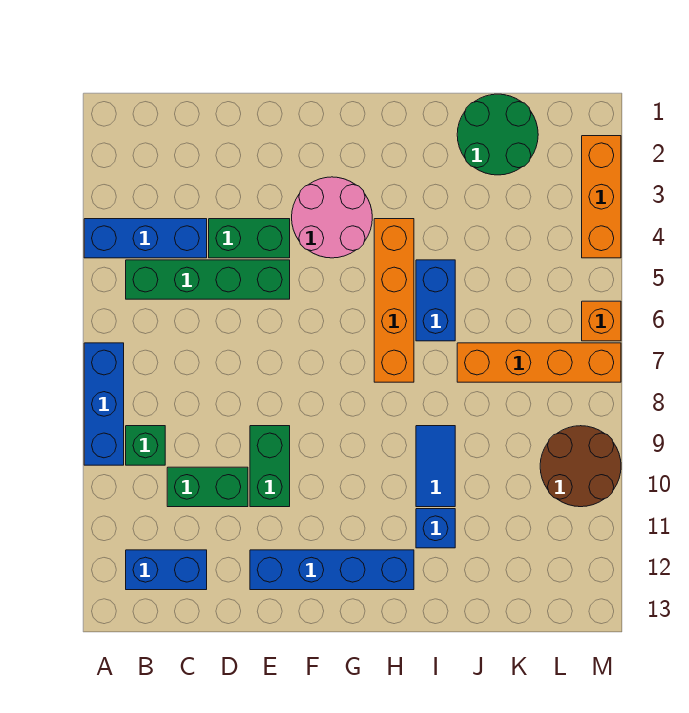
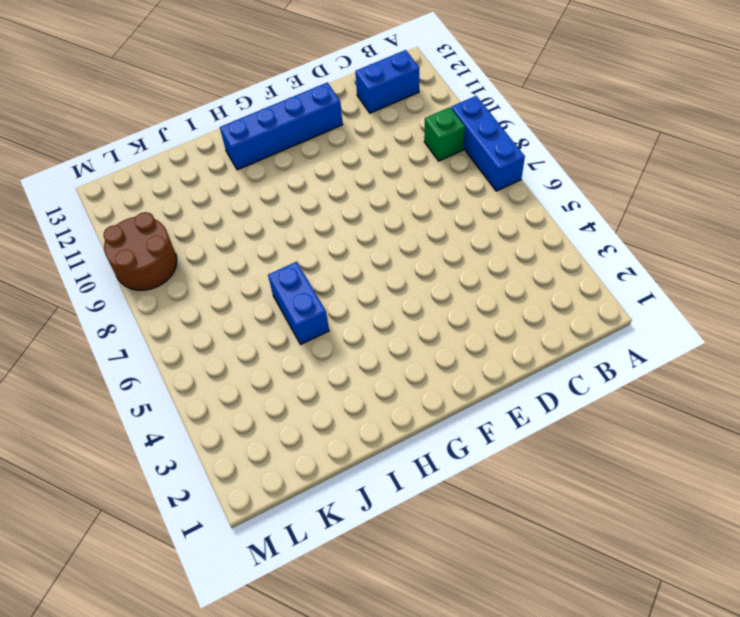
none -> blue 1x3 brick [84,219,207,258]
none -> green 1x4 brick [126,260,290,299]
none -> green 1x2 brick [167,467,248,507]

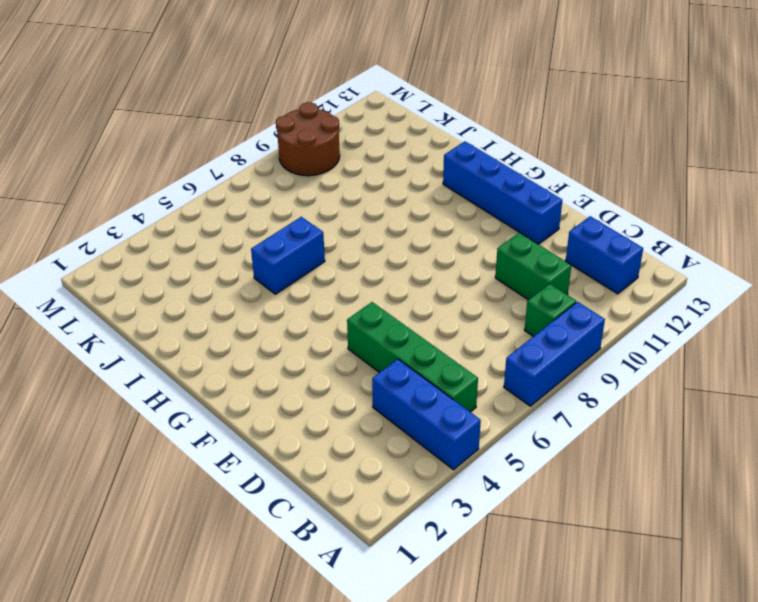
none -> green 1x2 brick [209,219,290,258]
none -> green 1x2 brick [250,426,290,507]
none -> pink 2x2 round brick [292,177,372,258]

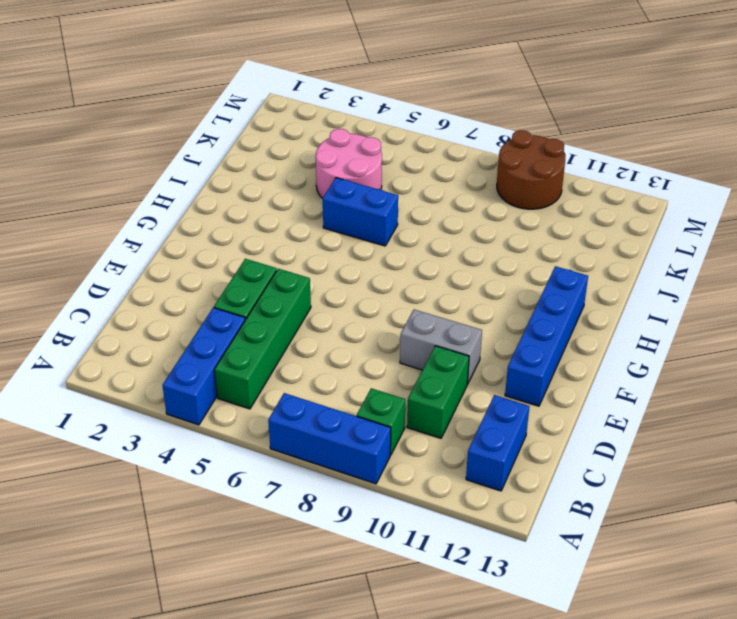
grey 1x2 brick [400,310,482,384] -> green 1x2 brick [250,426,290,507]
pink 2x2 round brick [316,129,382,198] -> pink 2x2 round brick moved to [292,177,372,258]
none -> orange 1x4 brick [374,219,414,382]
none -> blue 1x2 tile [416,426,455,507]
none -> blue 1x1 brick [416,509,455,548]

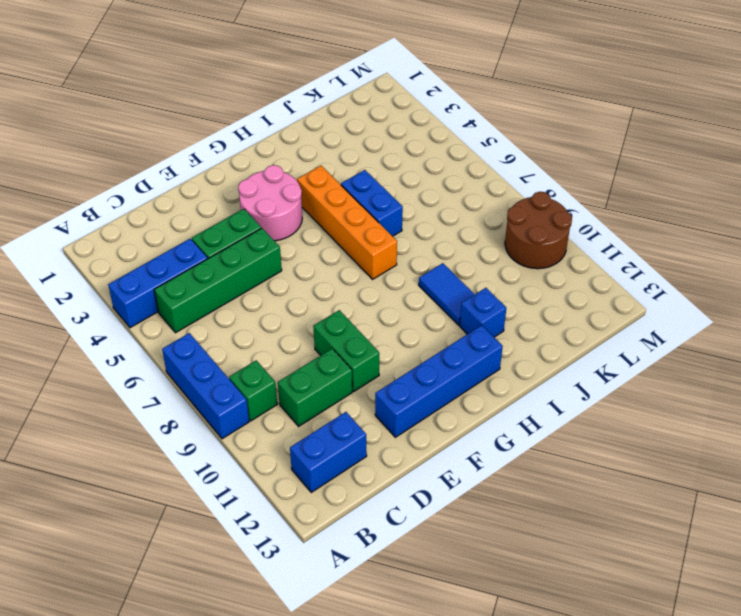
none -> green 2x2 round brick [457,94,538,175]
none -> orange 1x4 brick [457,343,621,382]
none -> orange 1x3 brick [582,136,621,258]

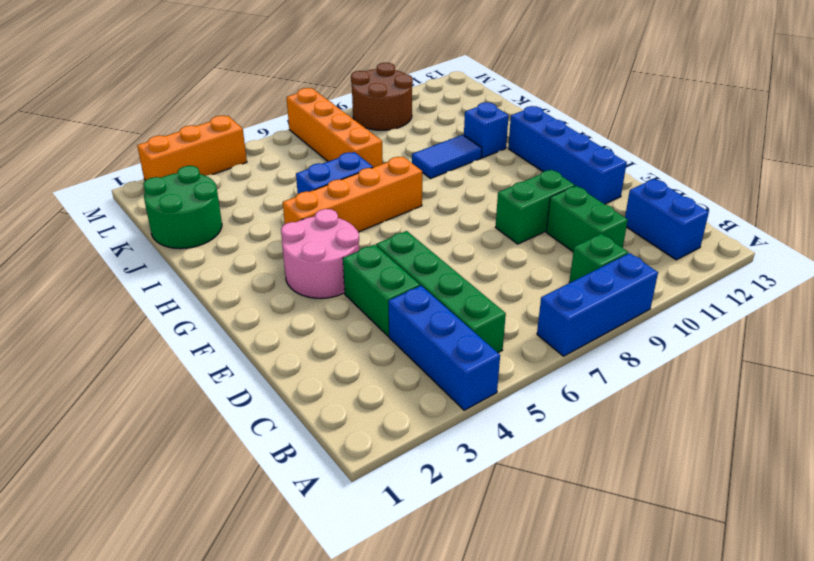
none -> orange 1x1 brick [582,301,621,341]

